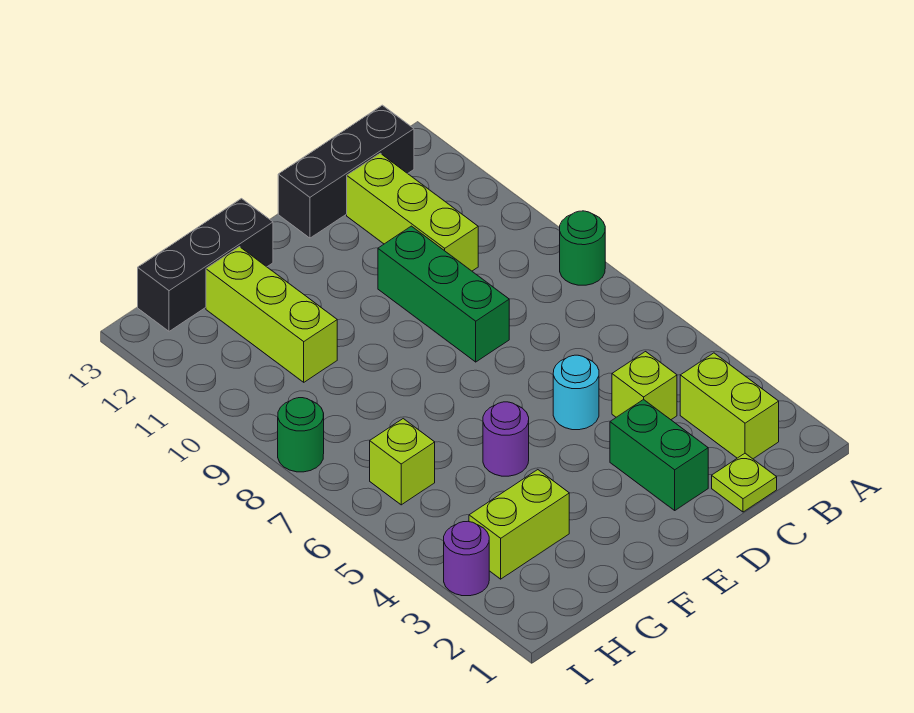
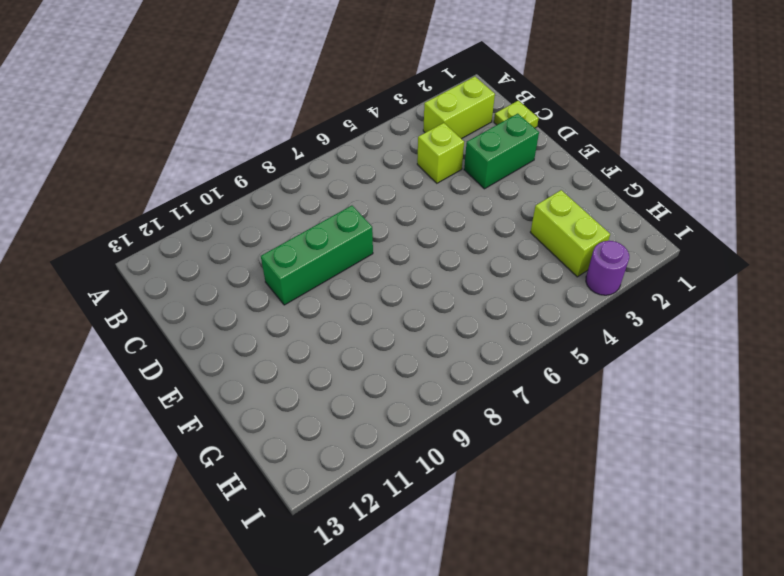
none -> green 1x1 round brick [560,211,605,285]
none -> black 1x3 brick [278,105,414,238]
none -> lime 1x3 brick [347,153,478,271]

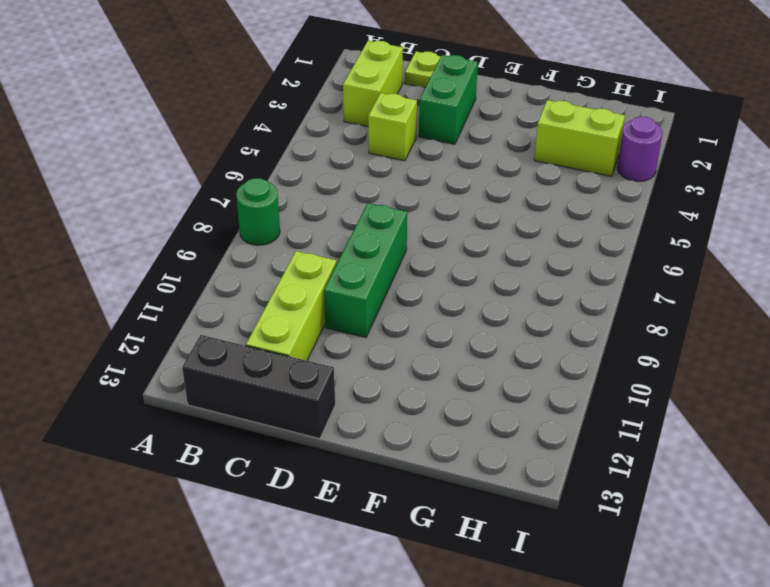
none -> cyan 1x1 round brick [553,355,599,430]
none -> purple 1x1 round brick [483,402,529,476]
none -> black 1x3 brick [138,199,273,331]

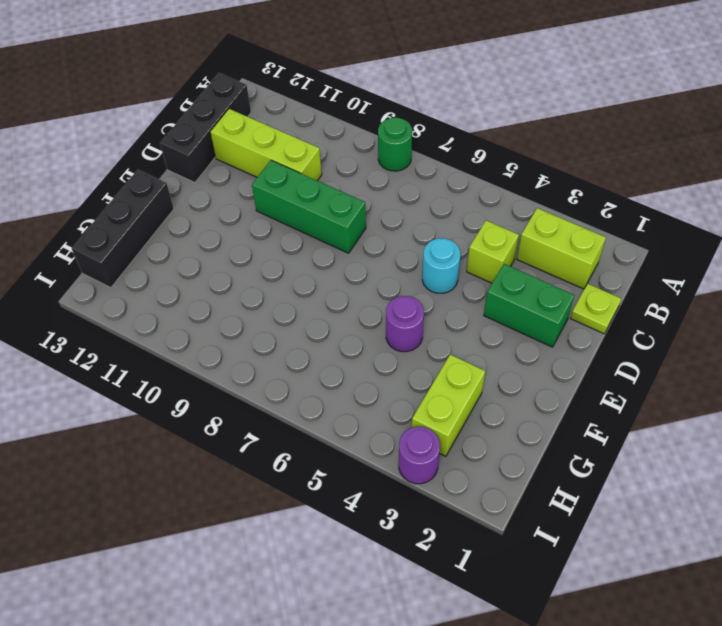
none -> lime 1x3 brick [206,247,337,382]
none -> lime 1x1 brick [370,419,435,505]
none -> green 1x1 round brick [278,398,324,472]

